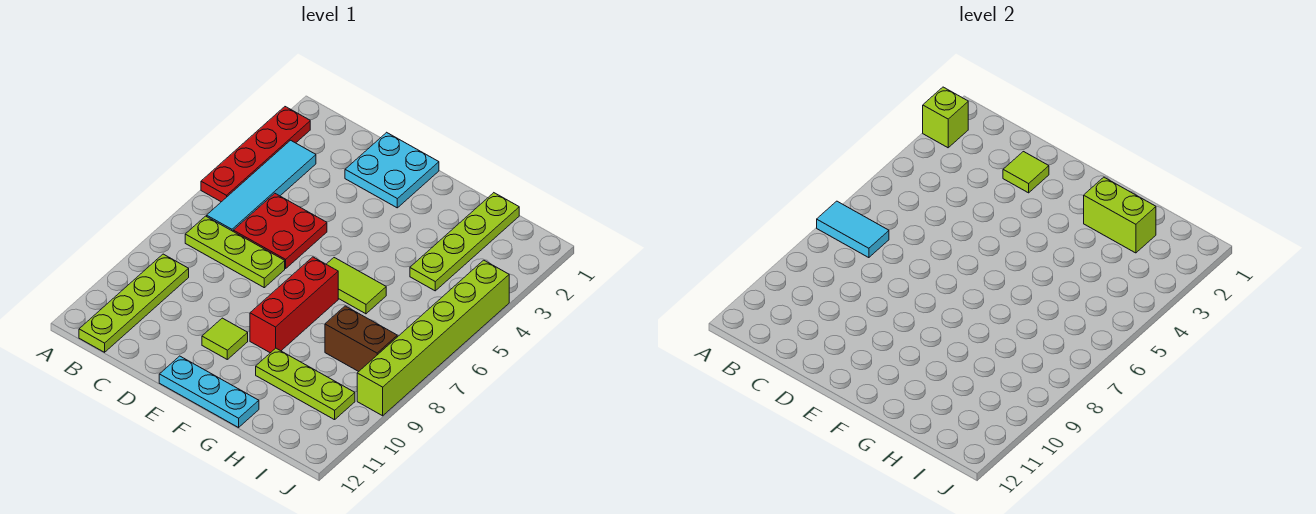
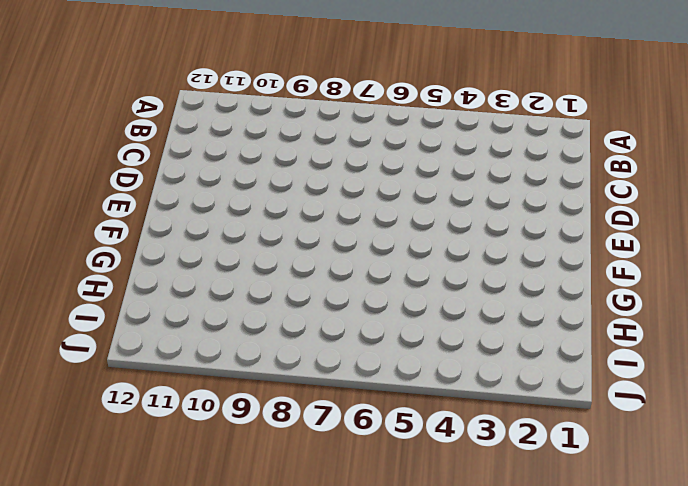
none -> red 1x4 plate [201,107,310,202]
none -> cyan 1x4 tile [207,140,316,231]
none -> lime 1x3 plate [185,216,285,288]

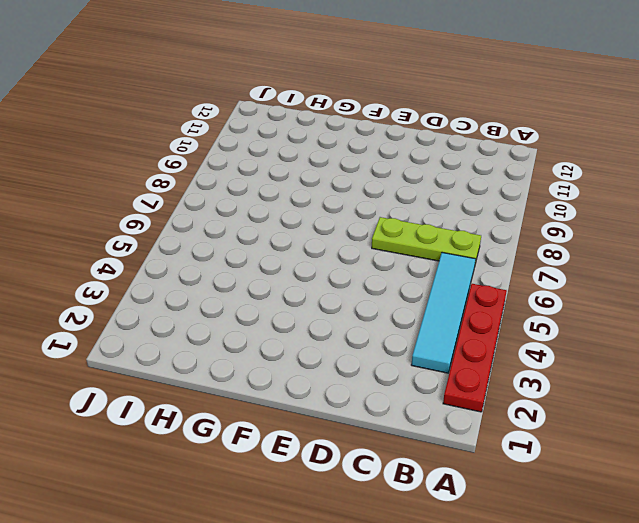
none -> lime 1x4 plate [79,254,189,352]
none -> red 2x2 plate [233,193,327,269]
none -> cyan 2x2 plate [345,132,439,208]

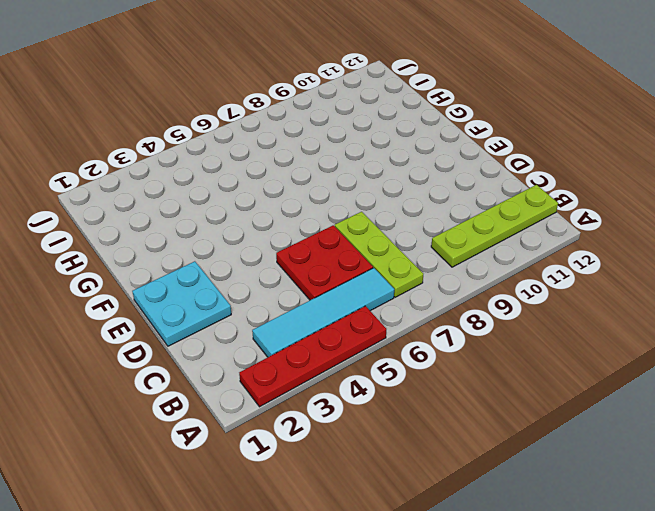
none -> lime 1x1 tile [202,318,248,359]
none -> cyan 1x3 plate [159,356,259,428]
none -> lime 1x2 tile [326,258,386,314]

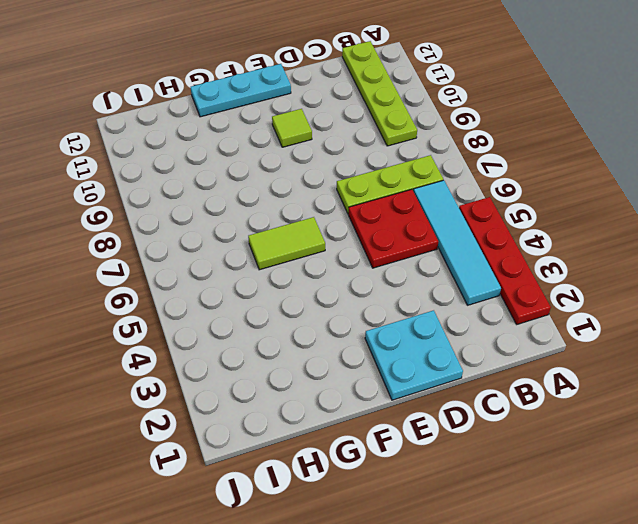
none -> red 1x3 brick [250,257,338,353]
none -> lime 1x3 plate [256,348,355,420]
none -> lime 1x4 plate [410,193,519,291]

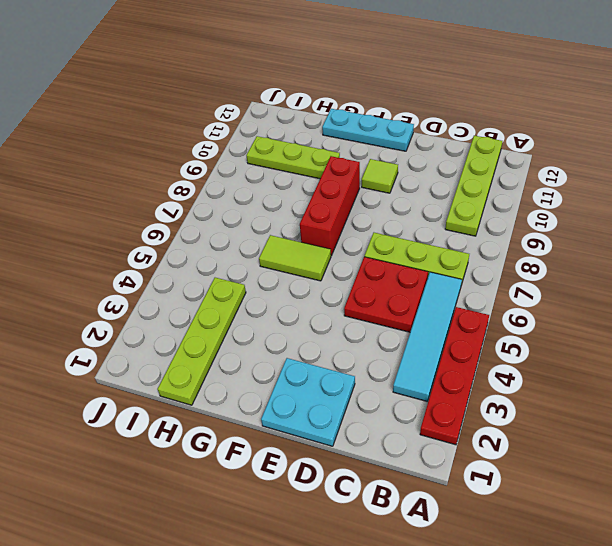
none -> brown 1x2 brick [325,306,397,372]
none -> lime 1x6 brick [357,260,509,416]
none -> lime 1x1 brick [923,87,968,148]

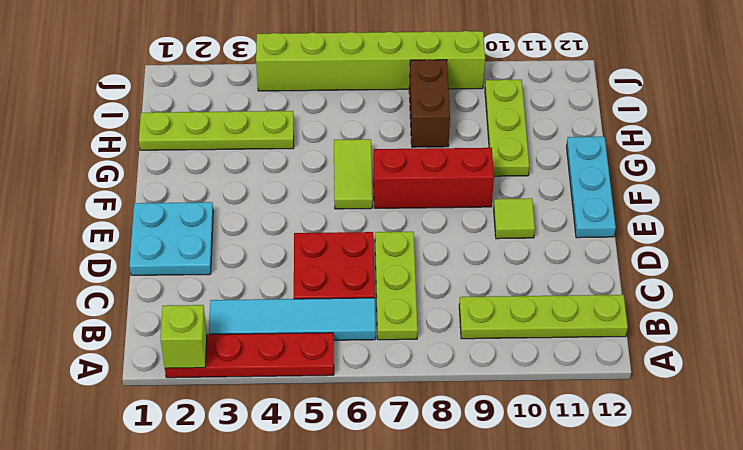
none -> cyan 1x2 tile [817,201,889,258]
none -> lime 1x1 tile [1003,152,1049,193]
none -> lime 1x2 brick [1084,177,1156,253]

